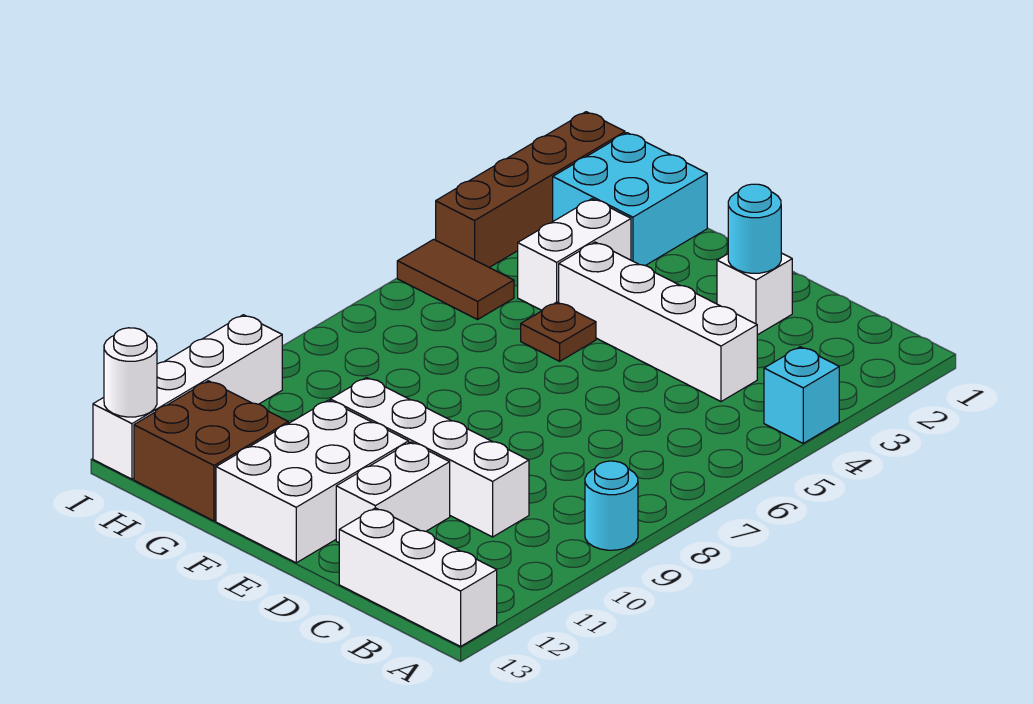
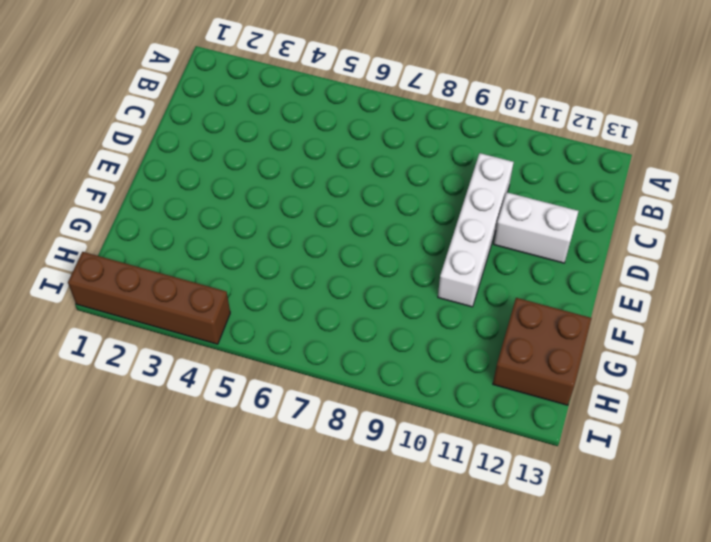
none -> cyan 1x1 brick [764,347,839,443]
none -> cyan 1x1 round brick [585,461,638,550]
none -> white 1x3 brick [339,508,497,647]

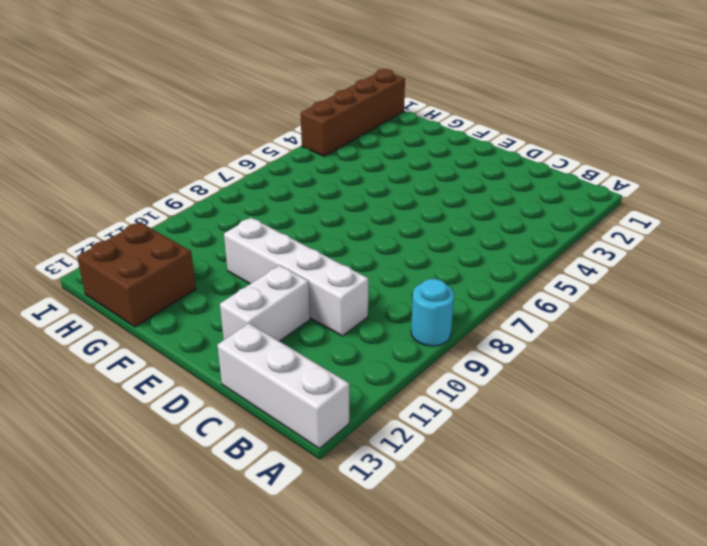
none -> cyan 1x1 brick [764,347,839,443]
none -> white 1x4 brick [559,242,757,402]
none -> white 1x1 brick [717,253,792,335]

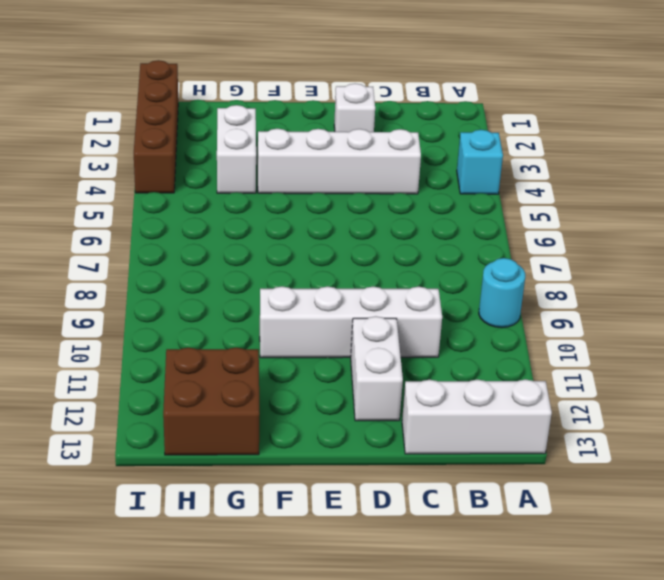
none -> white 2x3 brick [216,400,409,563]
none -> brown 1x1 plate [521,302,596,361]
none -> cyan 2x2 brick [553,133,707,266]

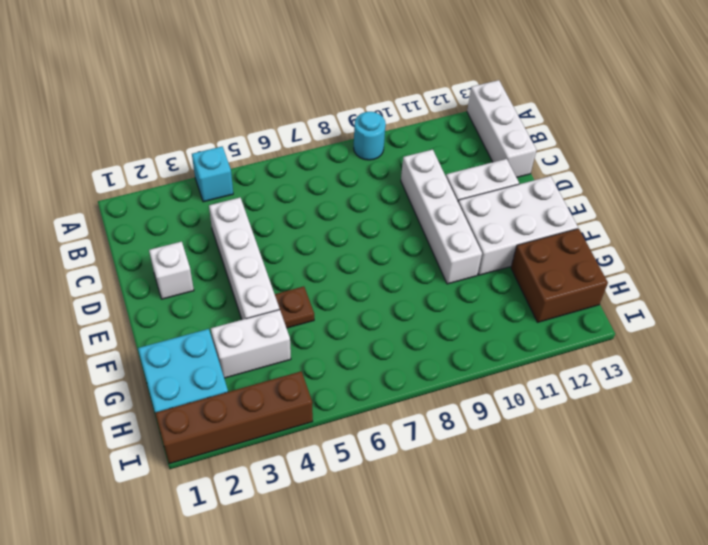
none -> brown 1x2 tile [397,239,514,319]
none -> white 1x4 brick [93,315,282,479]
none -> cyan 1x1 round brick [728,184,781,273]

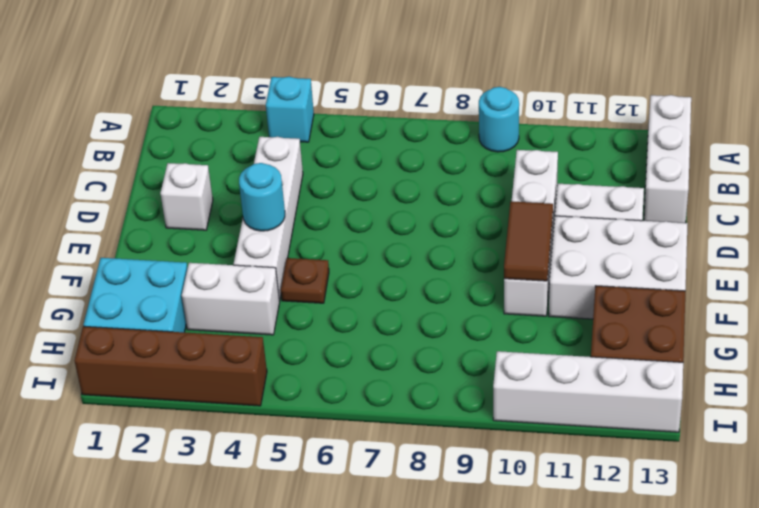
cyan 1x1 round brick [239,163,285,231] -> cyan 1x1 round brick moved to [728,184,781,273]
brown 1x2 tile [504,201,553,281] -> brown 1x2 tile moved to [397,239,514,319]
none -> white 1x1 round brick [104,328,157,417]

